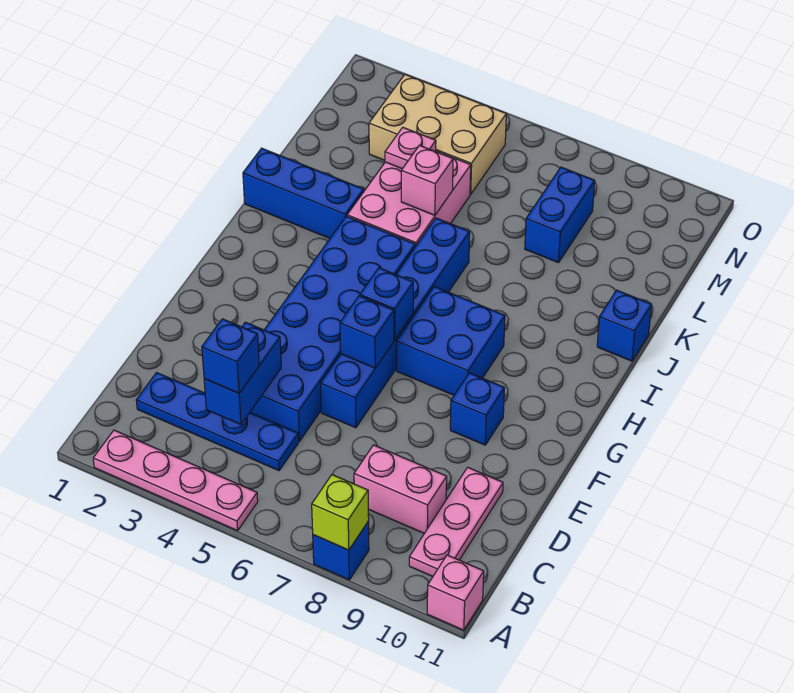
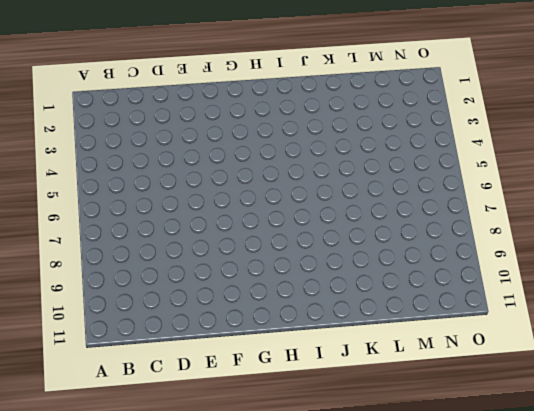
none -> pink 1x4 plate [93,430,258,531]
none -> blue 1x1 brick [313,521,369,580]
none -> pink 1x1 brick [427,555,484,630]

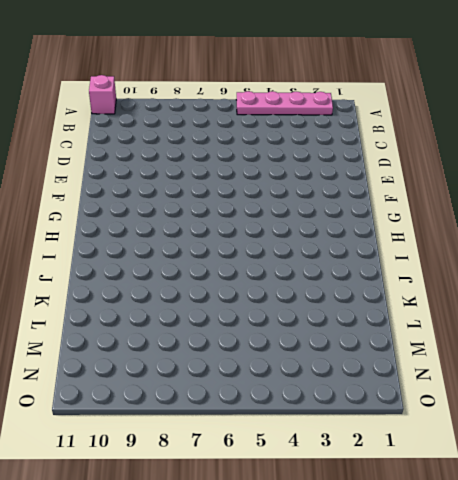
none -> blue 1x1 brick [313,521,369,580]
none -> pink 1x3 plate [409,467,503,577]
none -> blue 1x4 plate [136,373,299,471]

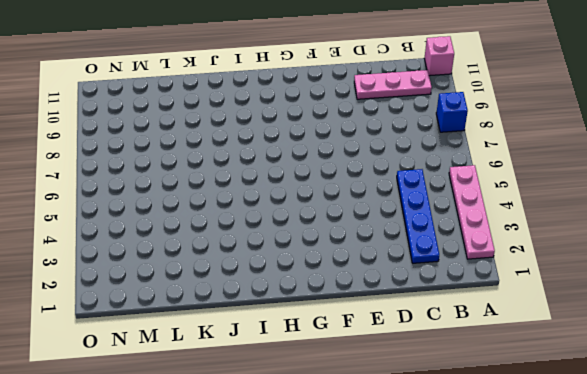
none -> pink 1x2 brick [354,445,447,533]
none -> blue 2x6 brick [250,216,415,441]
none -> blue 1x6 brick [321,218,470,428]

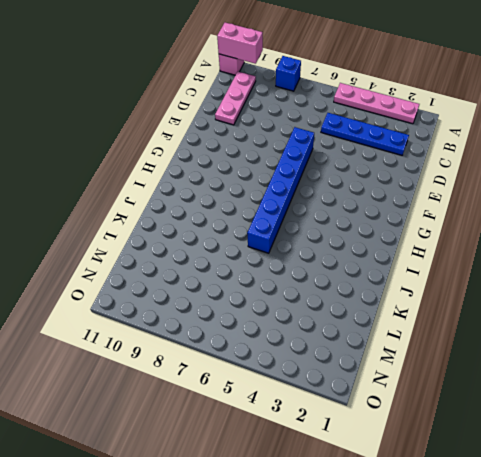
pink 1x2 brick [217,23,263,64] -> pink 1x2 brick moved to [354,445,447,533]
none -> blue 2x6 brick [250,216,415,441]
none -> blue 1x1 brick [450,373,504,445]
none -> blue 2x2 brick [397,287,505,395]

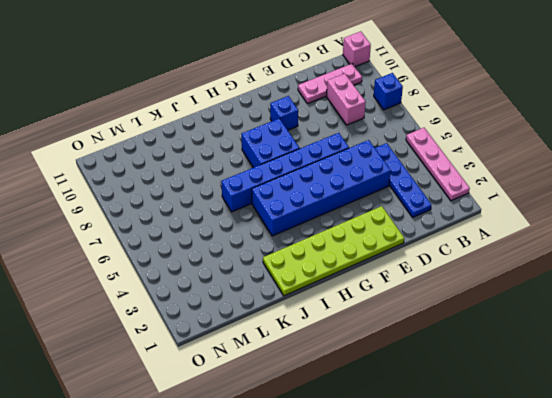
lime 2x6 plate [263,206,404,296] -> blue 1x3 brick [243,148,364,238]
none -> pink 2x3 brick [347,151,471,247]
none -> blue 1x1 brick [597,290,652,361]
none -> blue 1x2 brick [525,167,595,263]

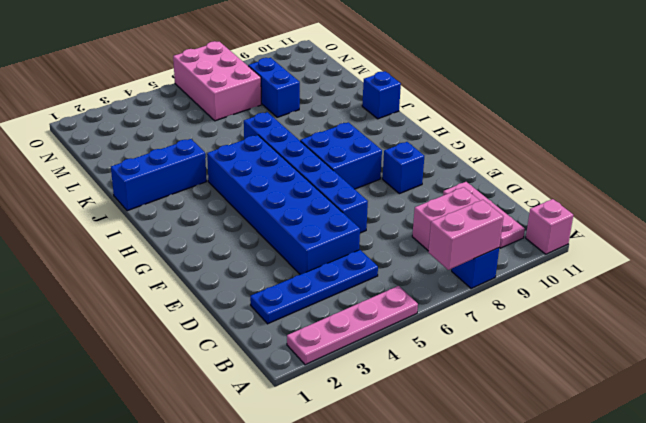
pink 1x2 brick [428,200,503,270] -> lime 1x1 brick [312,475,369,550]
pink 2x3 brick [173,41,261,121] -> pink 2x3 brick moved to [347,151,471,247]
none -> tan 2x3 brick [369,75,506,194]
none -> blue 1x2 brick [204,322,281,424]
none -> blue 1x1 brick [340,296,394,368]

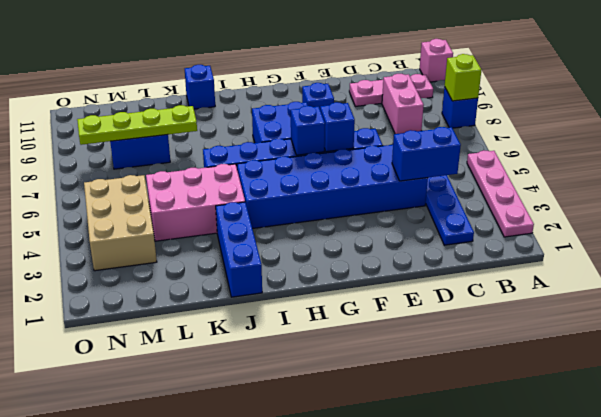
lime 1x4 plate [77,105,197,145] -> none
none -> pink 1x1 brick [401,145,453,215]
none -> pink 1x1 plate [385,128,436,169]
none -> blue 1x1 brick [202,319,259,393]

